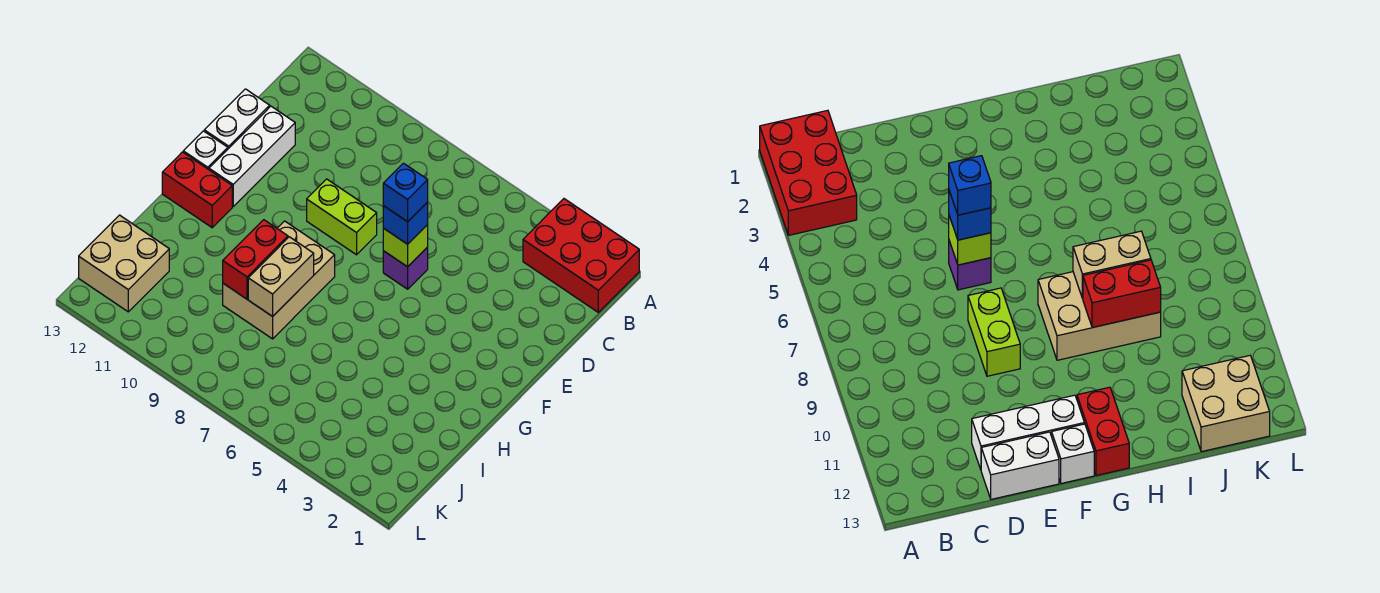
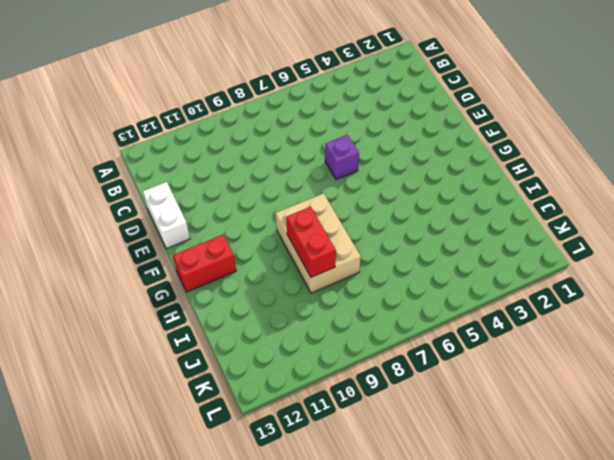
none -> red 2x3 brick [523,199,639,312]
none -> white 1x3 brick [209,106,295,206]
none -> lime 1x2 brick [307,179,377,255]

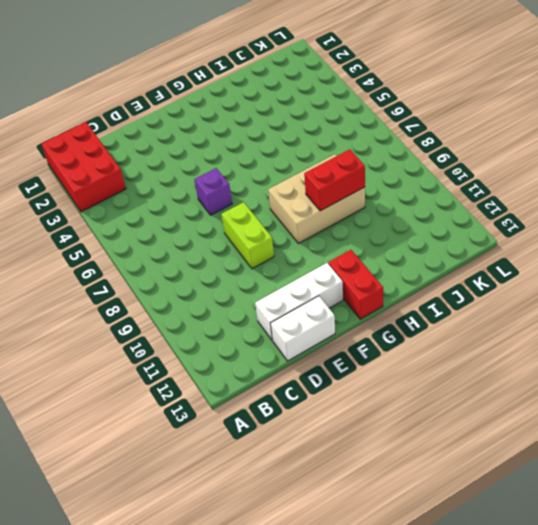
none -> white 1x1 brick [183,131,228,170]
none -> tan 2x2 brick [79,215,169,312]
none -> lime 1x1 brick [383,225,428,267]

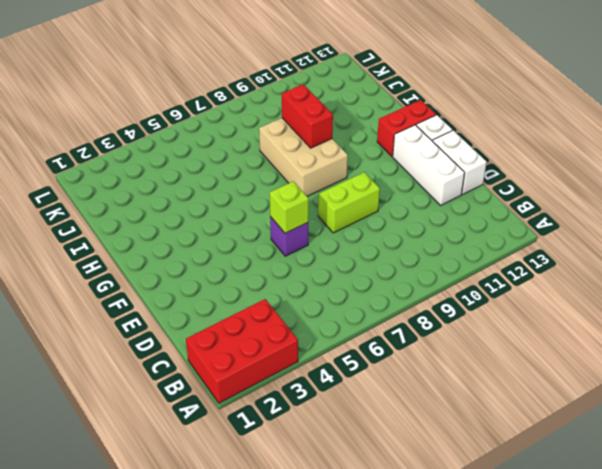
none -> tan 2x2 brick [79,215,169,312]
none -> tan 1x2 brick [248,237,314,316]
none -> blue 1x1 brick [383,202,428,244]

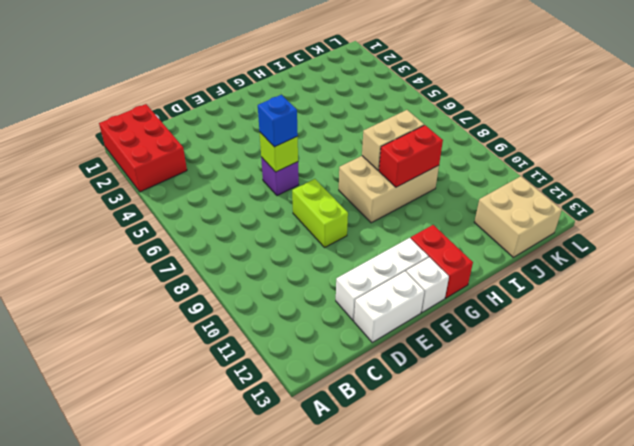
none -> blue 1x1 brick [383,163,428,222]

